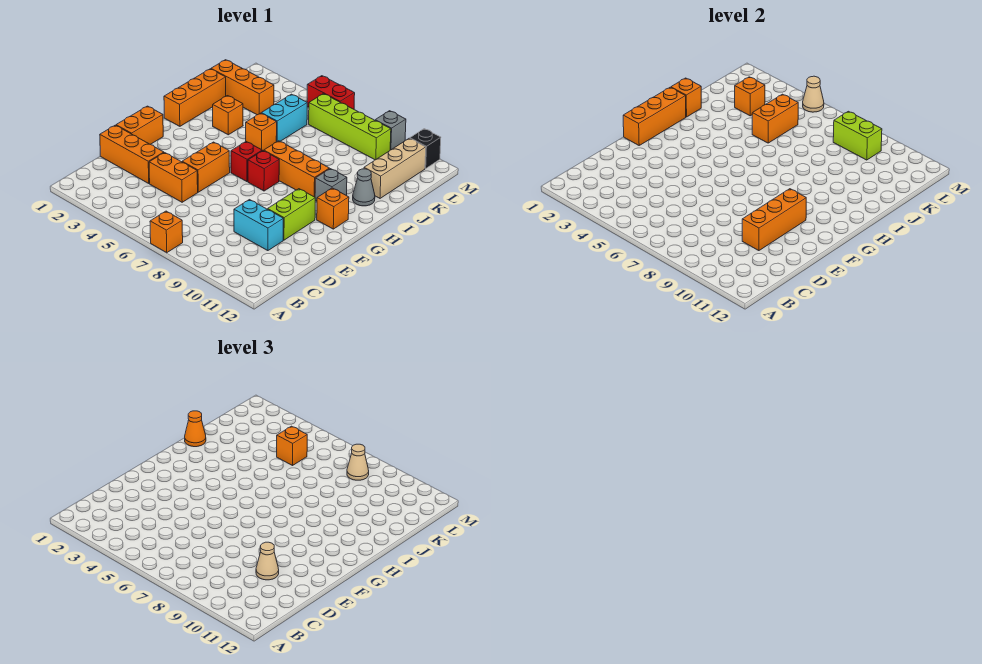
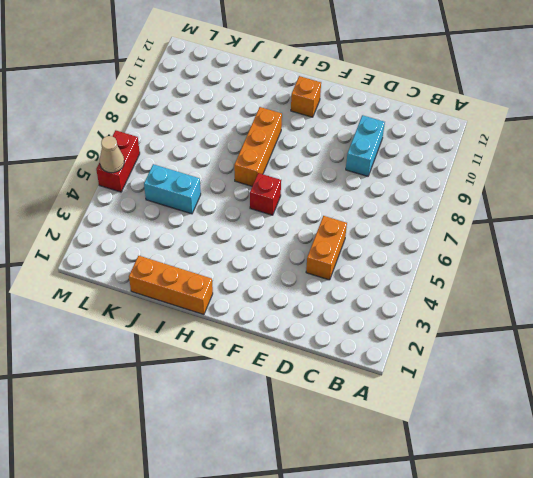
none -> orange 1x1 brick [150,211,183,253]
none -> orange 1x3 brick [100,125,164,183]
none -> orange 1x2 brick [116,106,163,144]
none -> orange 1x2 brick [182,142,230,192]

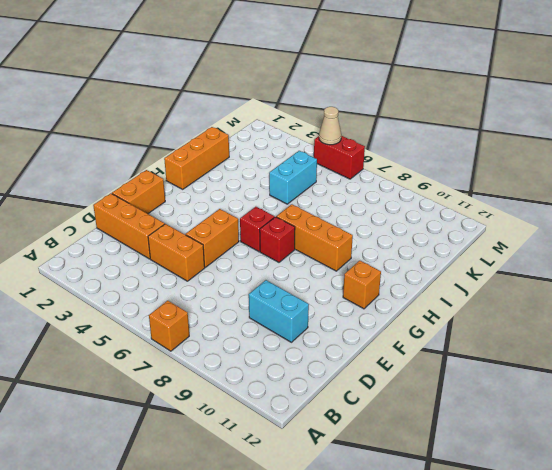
none -> lime 1x2 brick [268,189,315,240]
none -> grey 1x1 brick [315,169,347,201]
none -> orange 1x1 brick [213,96,243,135]
none -> orange 1x1 brick [246,113,277,151]

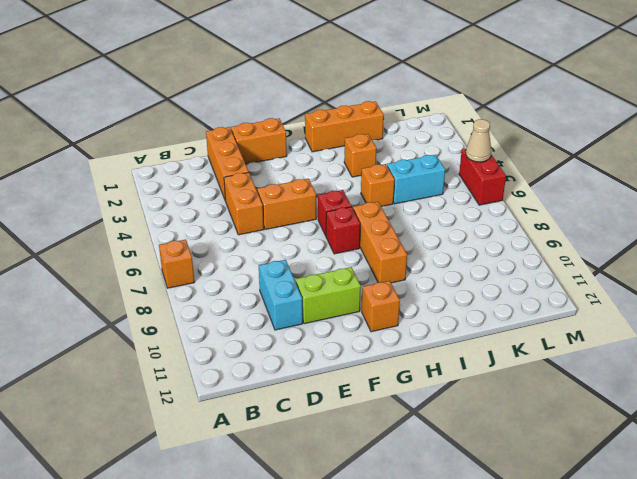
none -> grey 1x1 brick [315,169,347,201]
none -> grey 1x1 cone [353,169,375,206]
none -> tan 1x3 brick [364,138,426,198]
none -> orange 1x3 brick [211,60,274,115]

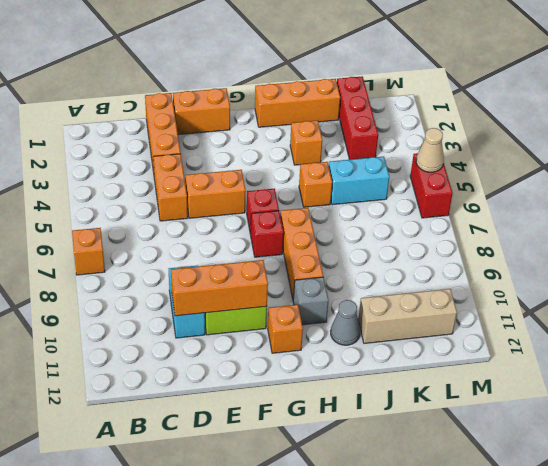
red 1x3 brick [337,76,378,160] -> orange 1x3 brick [211,60,274,115]
none -> lime 1x4 brick [309,94,391,160]
none -> grey 1x1 brick [375,111,406,150]
none -> black 1x1 brick [410,129,441,168]
none -> orange 1x3 brick [623,87,686,145]

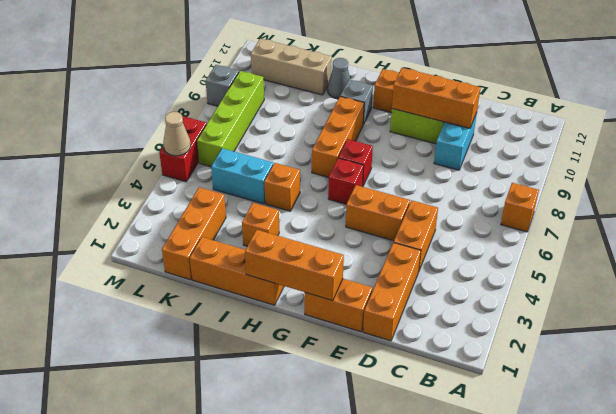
none -> black 1x1 brick [410,129,441,168]
none -> orange 1x1 brick [671,78,701,117]
none -> orange 1x2 brick [752,94,798,143]
none -> orange 1x1 brick [735,77,765,116]

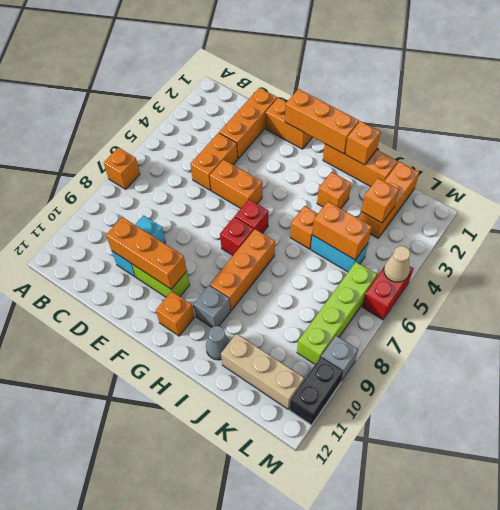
black 1x2 brick [289,357,343,425] -> black 1x1 brick [410,129,441,168]
none -> lime 1x2 brick [833,111,882,160]
none -> tan 1x1 cone [256,542,279,580]
none -> orange 1x1 cone [185,411,206,447]
none -> orange 1x1 brick [277,426,307,466]

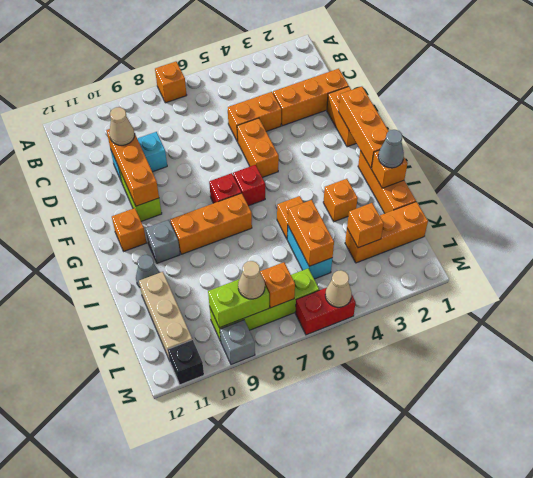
grey 1x1 cone [378,130,404,168] -> orange 1x1 cone [185,411,206,447]
orange 1x1 brick [260,262,295,308] -> orange 1x1 brick moved to [277,426,307,466]

